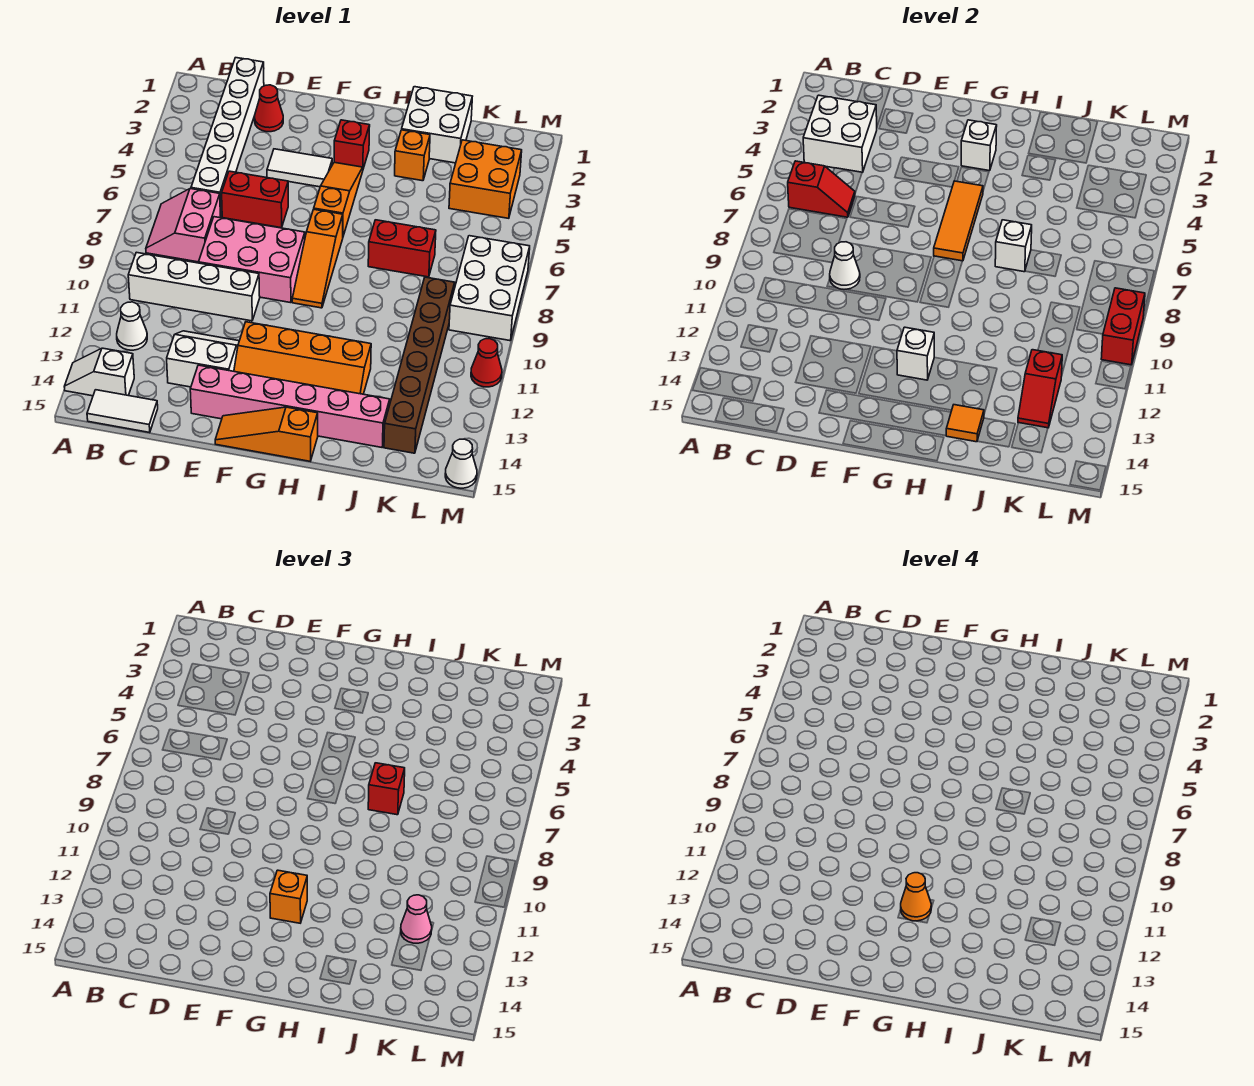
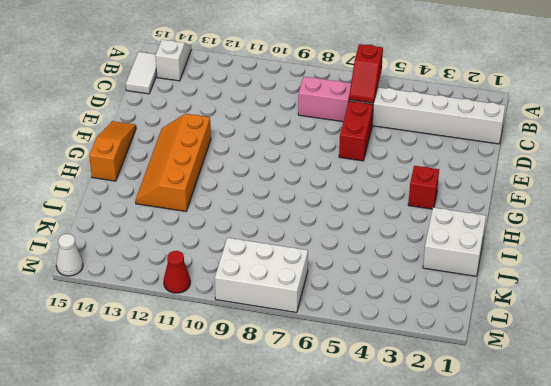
none -> white 1x4 brick [128,252,260,321]
none -> white 1x1 cone [117,302,147,350]
none -> red 1x1 cone [255,85,283,132]
none -> pink 2x3 brick [199,217,305,303]

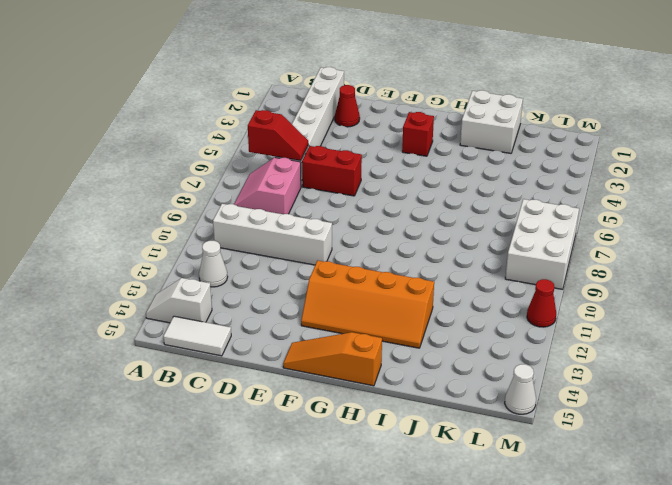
none -> pink 2x3 brick [199,217,305,303]
none -> white 2x2 slope [167,331,239,387]
none -> white 1x2 tile [267,149,332,187]
none -> pink 1x6 brick [190,365,390,447]

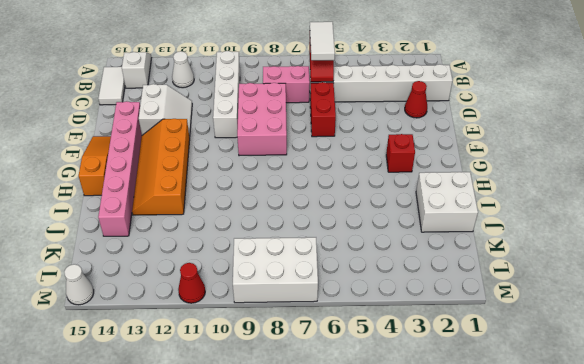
white 1x2 tile [310,22,335,60] -> white 1x2 tile moved to [267,149,332,187]
none -> orange 1x3 slope [314,162,363,236]
none -> orange 1x3 slope [292,209,343,308]
none -> orange 1x1 brick [395,130,430,181]
none -> red 1x2 brick [368,220,436,277]

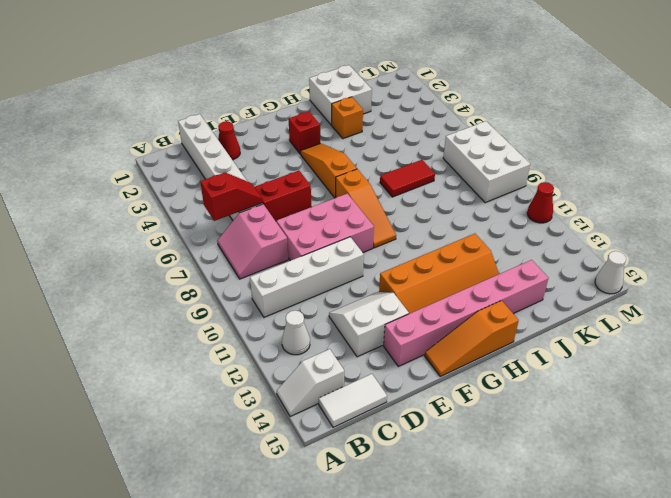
red 1x2 tile [380,160,435,197] -> red 1x2 brick [368,220,436,277]
none -> white 1x2 tile [267,149,332,187]
none -> orange 2x2 brick [449,140,522,218]
none -> brown 1x6 brick [384,277,455,453]
none -> white 2x2 brick [803,95,877,172]

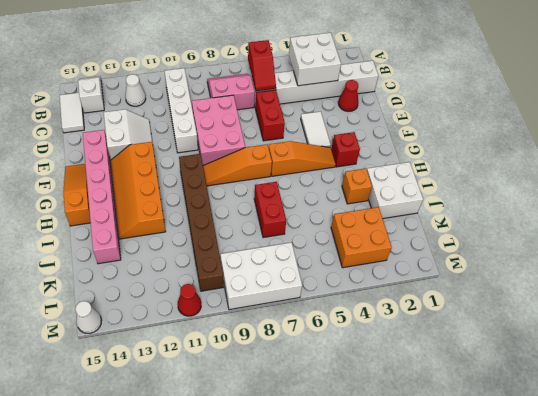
brown 1x6 brick [179,154,224,291] -> brown 1x6 brick turned to [384,277,455,453]
none -> white 1x1 cone [830,242,860,290]
none -> white 1x1 brick [961,120,997,171]
none -> orange 1x3 tile [934,181,983,261]
none -> white 1x1 brick [897,327,934,380]

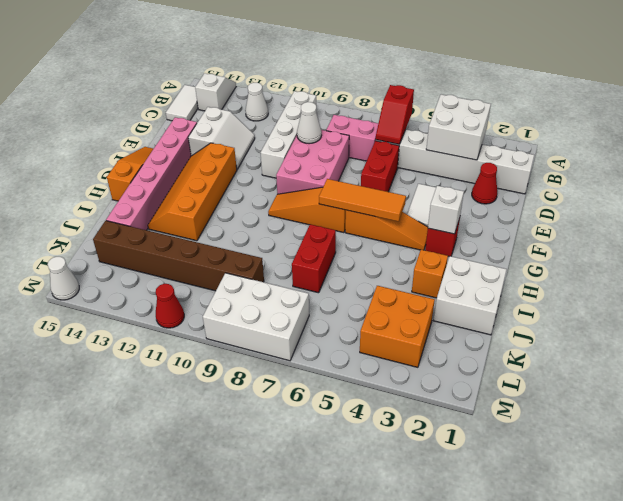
none -> white 1x1 brick [897,327,934,380]
none -> white 1x1 brick [995,220,1032,272]
none -> orange 1x1 tile [946,405,984,442]
none -> red 1x2 slope [1018,350,1062,428]

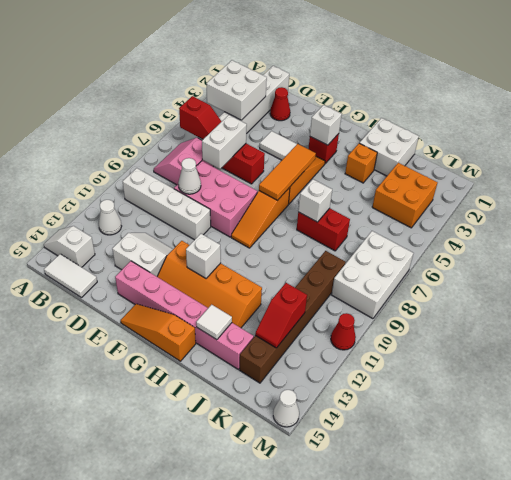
white 1x2 brick [202,115,247,169] -> none
white 1x1 tile [196,305,232,340] -> orange 1x1 tile [946,405,984,442]
none -> red 1x2 brick [1101,288,1145,365]
none -> orange 1x1 brick [270,870,307,923]
none -> red 1x1 brick [368,763,405,815]
none -> pink 1x1 cone [401,895,432,943]

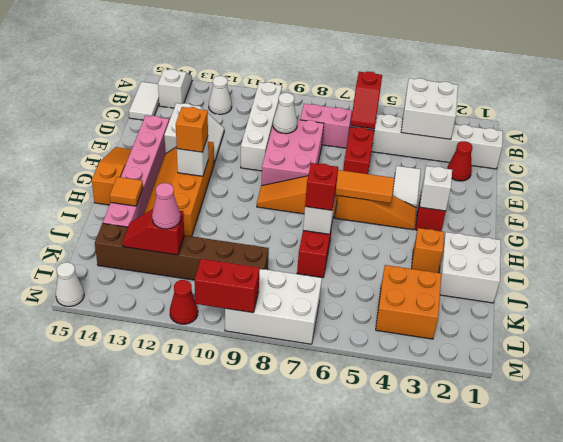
none -> orange 1x1 cone [901,873,931,921]

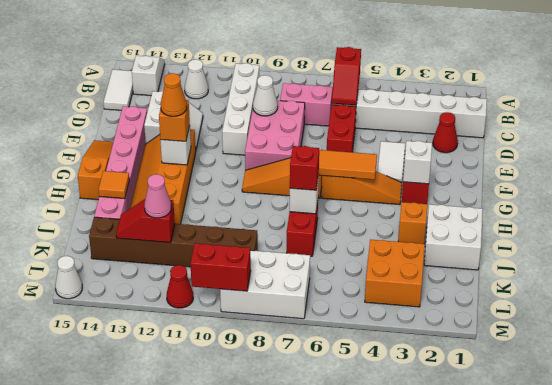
none -> white 2x2 brick [803,95,877,172]

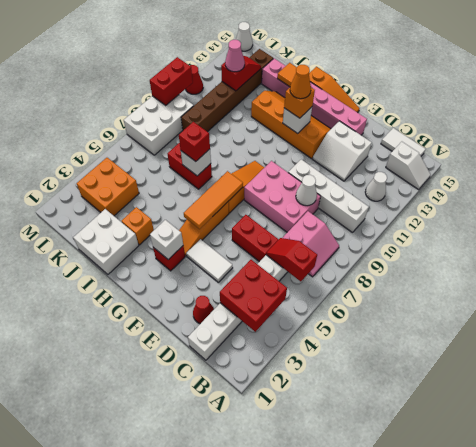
red 2x2 brick [220,260,287,332] -> white 2x2 brick [803,95,877,172]

